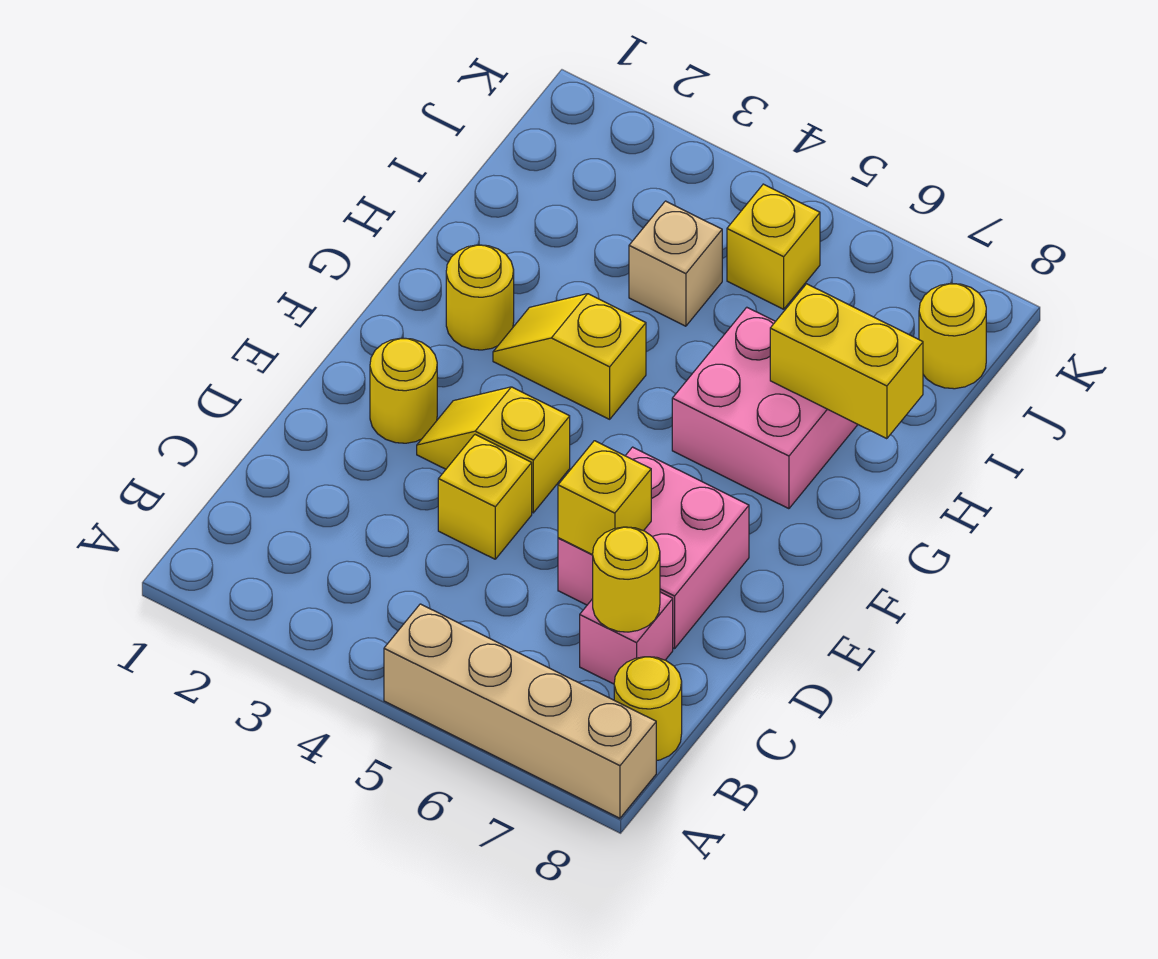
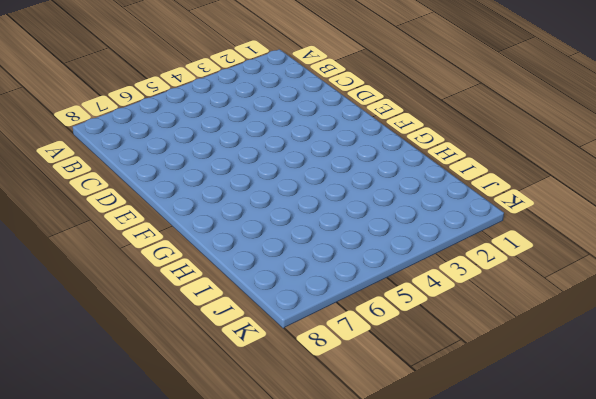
none -> tan 1x4 brick [384,604,656,818]
none -> yellow 1x1 round brick [614,657,682,761]
none -> pink 1x1 brick [580,592,673,684]

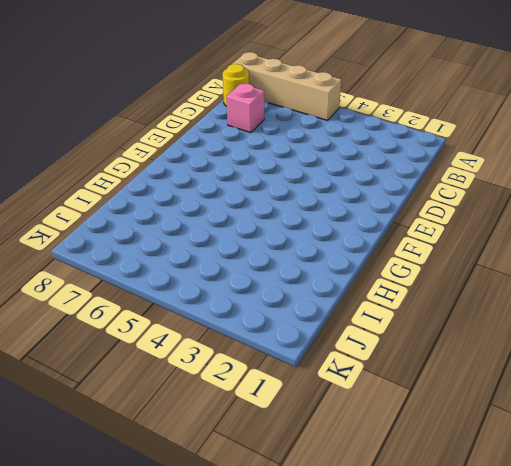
none -> yellow 1x1 brick [438,435,532,559]
none -> pink 2x2 brick [558,447,749,649]
none -> yellow 1x1 round brick [370,338,437,443]

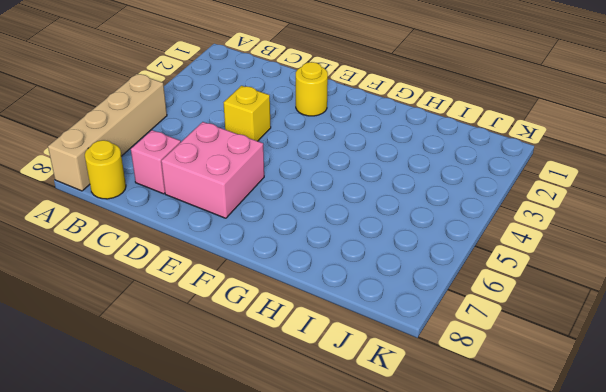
none -> yellow 1x2 slope [417,387,570,513]
none -> yellow 1x1 round brick [446,245,514,350]
none -> yellow 1x2 slope [493,294,646,419]

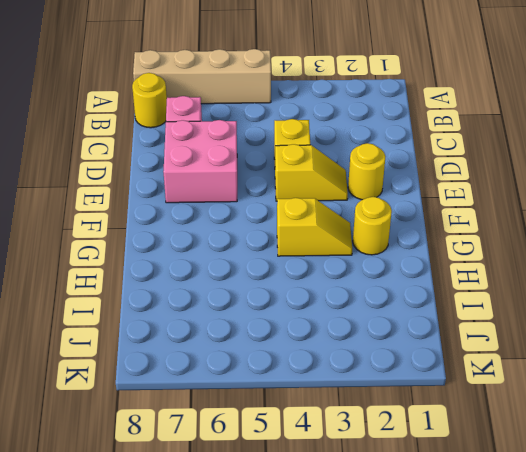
none -> pink 2x2 brick [672,307,858,509]
none -> tan 1x1 brick [629,201,722,326]
none -> yellow 1x1 brick [727,184,820,309]

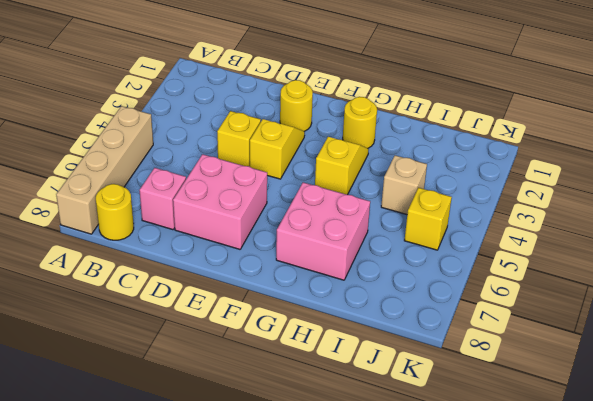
none -> yellow 1x1 round brick [919,283,986,389]
none -> yellow 1x1 round brick [593,527,660,632]
none -> yellow 1x1 brick [558,441,651,555]

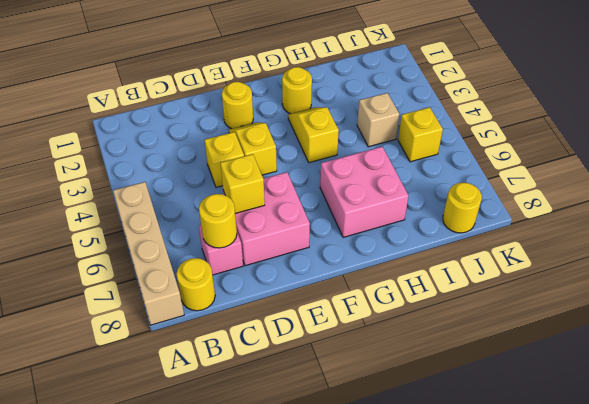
none -> yellow 1x2 brick [770,284,923,439]

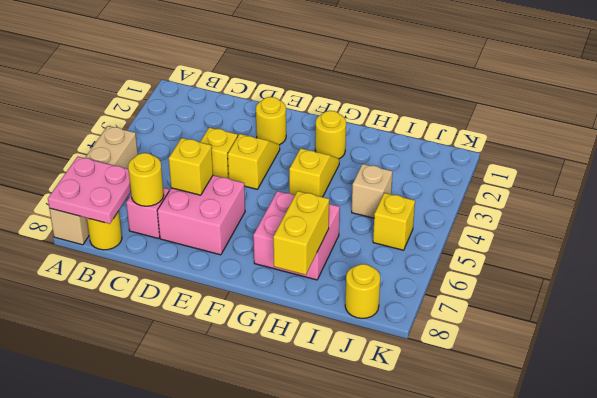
pink 2x2 plate [48,157,131,224] -> none

